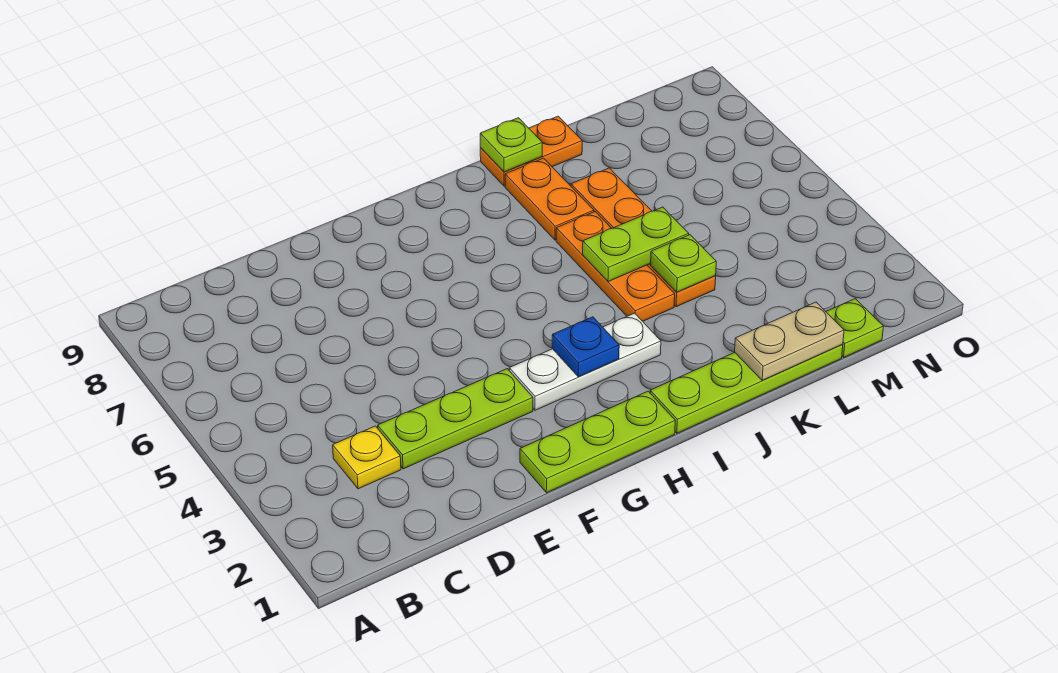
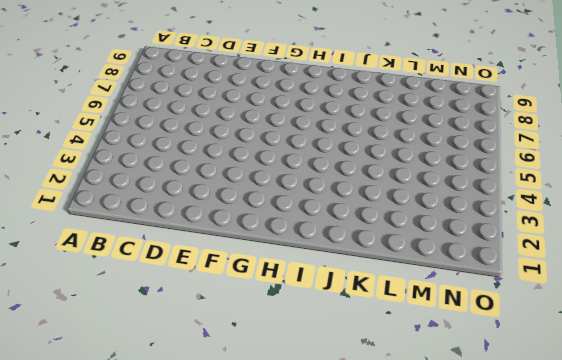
none -> yellow 1x1 plate [333,426,401,489]
none -> lime 1x3 plate [378,369,533,469]
none -> lime 1x3 plate [520,391,675,493]

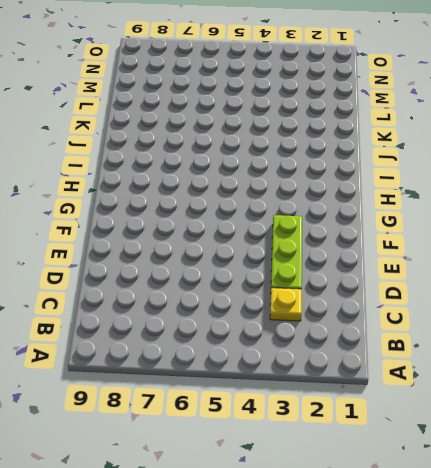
none -> lime 1x3 plate [520,391,675,493]
none -> white 1x3 plate [509,313,661,410]
none -> lime 1x4 plate [650,344,843,433]

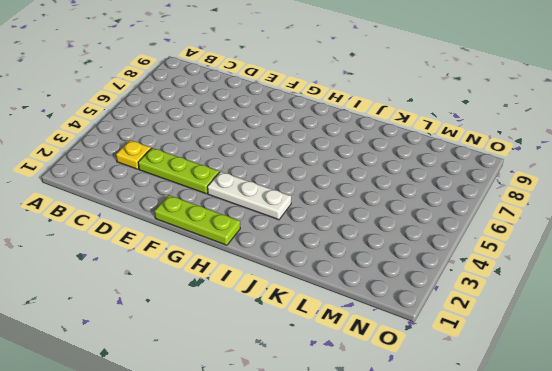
none -> lime 1x4 plate [650,344,843,433]
none -> orange 1x3 plate [556,212,675,321]
none -> orange 1x2 plate [505,158,594,240]

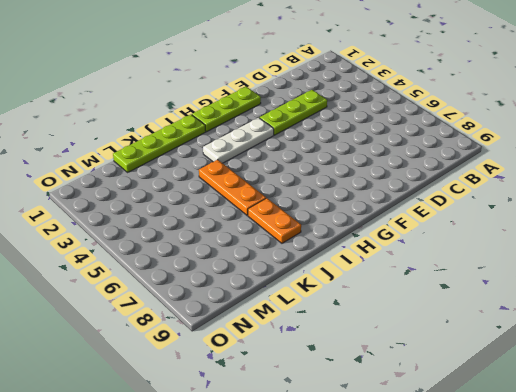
none -> yellow 1x1 plate [333,426,401,489]
none -> orange 1x2 plate [480,116,582,186]
none -> orange 1x4 plate [571,168,716,307]

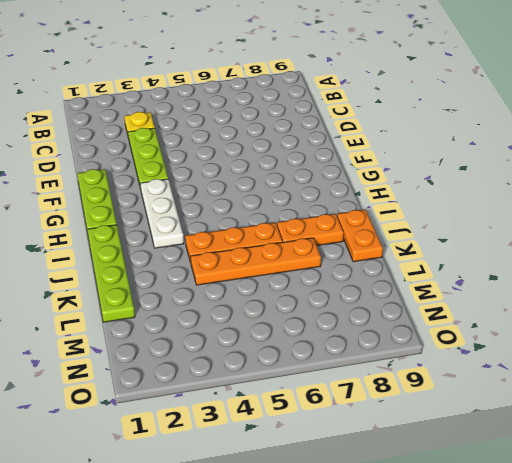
none -> lime 1x1 plate [826,299,883,357]
none -> blue 1x1 plate [552,317,619,377]
none -> lime 1x2 plate [583,207,689,282]

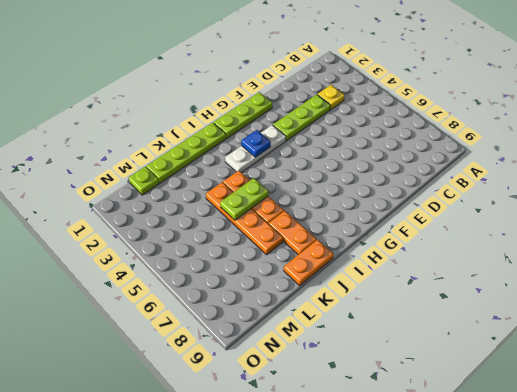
none -> lime 1x1 plate [480,118,542,172]
none -> tan 1x2 plate [735,302,844,380]
none -> lime 1x1 plate [651,235,716,292]

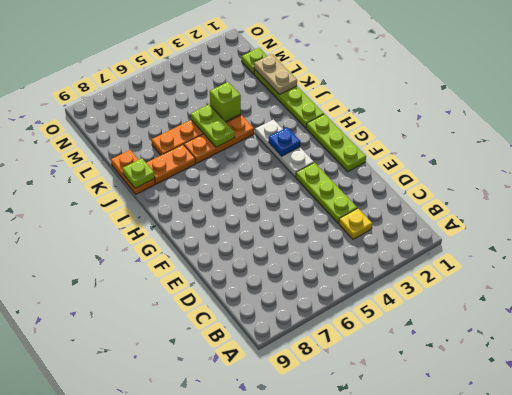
lime 1x1 brick [210,82,241,122] -> lime 1x1 plate [651,235,716,292]

